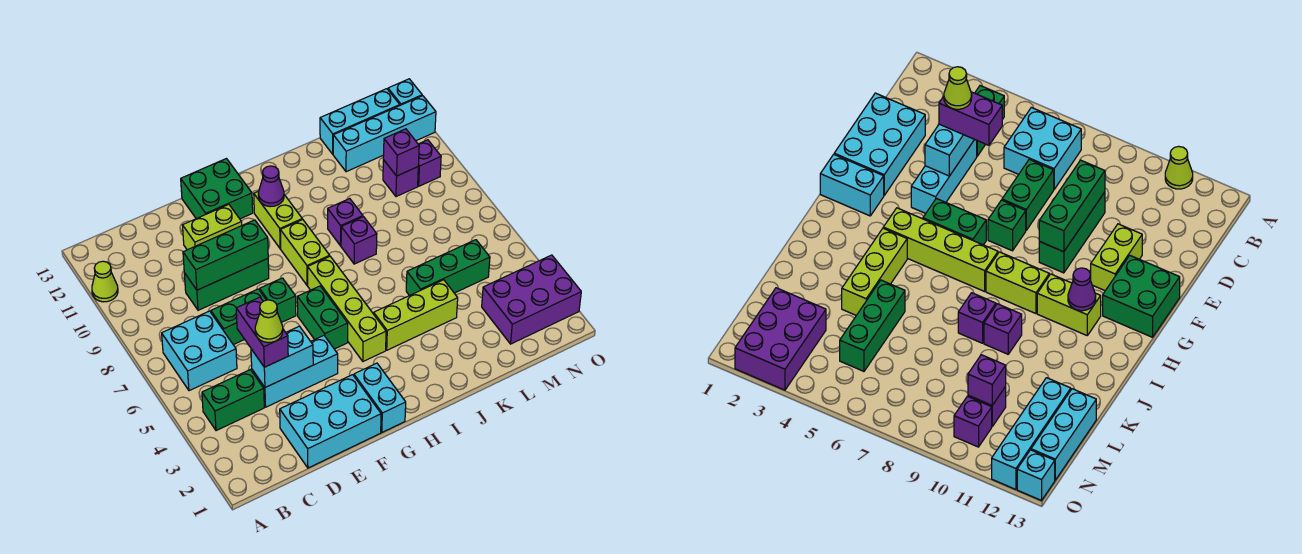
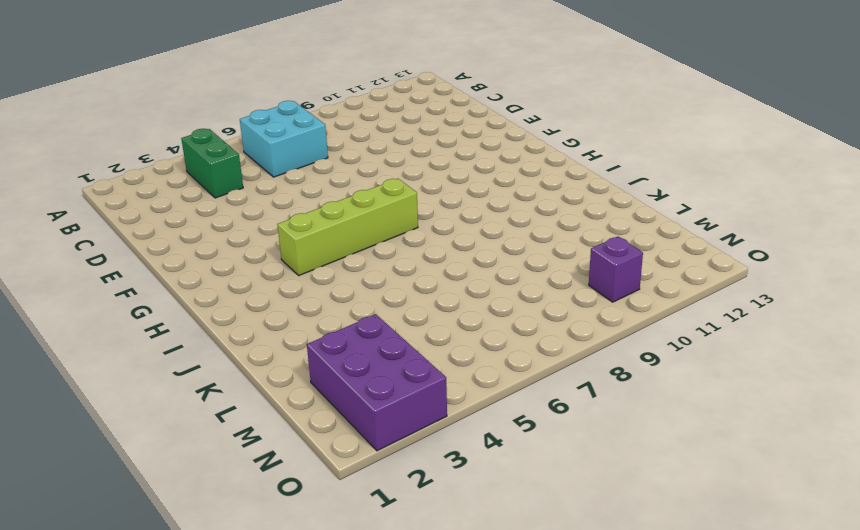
none -> lime 1x1 cone [92,261,118,302]
none -> cyan 2x3 brick [280,375,381,468]
none -> cyan 1x3 brick [252,336,338,407]
none -> green 1x2 brick [211,289,266,345]

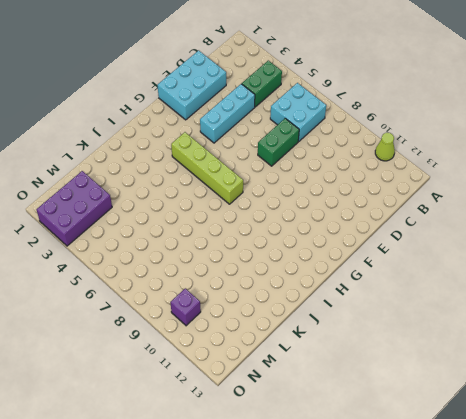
none -> green 1x3 brick [184,258,269,310]
none -> lime 1x2 brick [183,204,242,250]
none -> green 1x1 brick [260,278,296,323]
none -> green 2x2 brick [181,159,253,219]

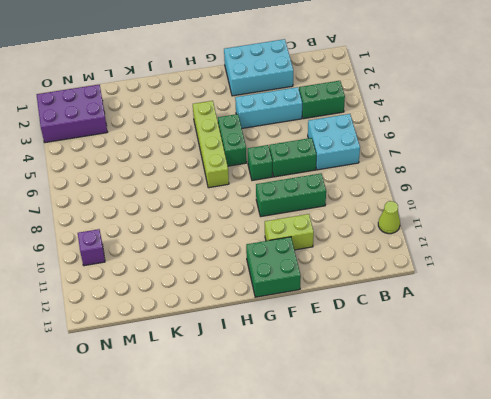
none -> cyan 1x2 brick [354,363,406,432]
none -> lime 1x2 brick [280,219,330,286]
none -> lime 1x2 brick [254,191,302,248]
none -> lime 1x3 brick [374,280,458,350]

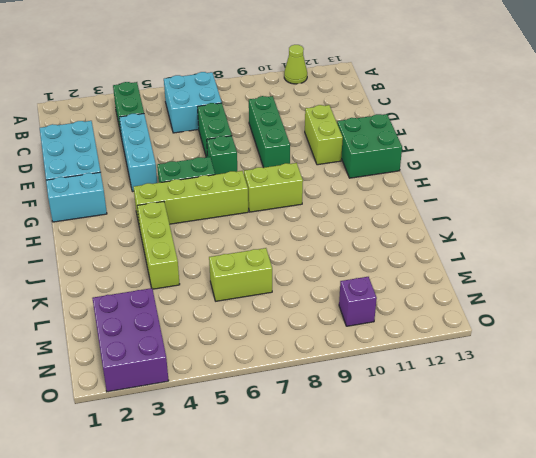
lime 1x2 brick [209,248,272,301] -> lime 1x2 brick moved to [254,191,302,248]
none -> purple 1x1 brick [341,217,377,264]
none -> purple 1x1 brick [328,199,363,246]
none -> green 1x3 brick [406,240,490,296]
none -> cyan 1x4 brick [333,96,436,172]

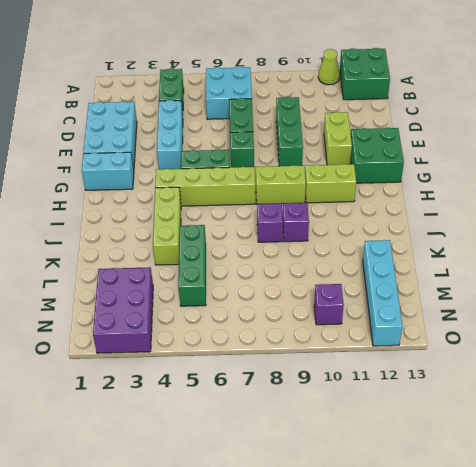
green 2x2 brick [340,48,390,100] -> none
none -> cyan 1x3 brick [320,89,400,154]
none -> purple 1x1 brick [383,160,418,197]
none -> cyan 1x1 brick [388,79,422,105]
none -> cyan 1x2 brick [251,326,313,387]

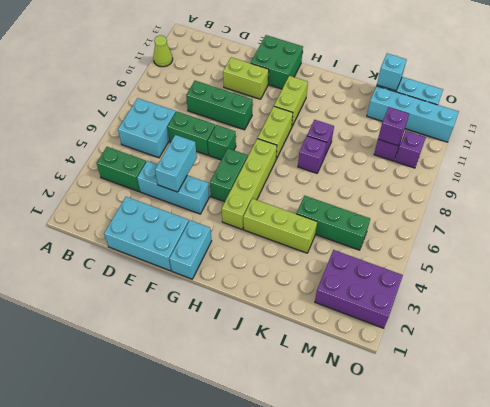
cyan 1x2 brick [155,135,197,192] -> cyan 1x2 brick turned to [251,326,313,387]
cyan 1x1 brick [377,54,406,91] -> cyan 1x1 brick moved to [388,79,422,105]
none -> green 1x3 brick [183,220,268,290]
none -> purple 1x1 cone [258,166,284,207]
none -> purple 1x2 brick [236,297,288,367]
none -> lime 1x1 cone [255,300,283,343]

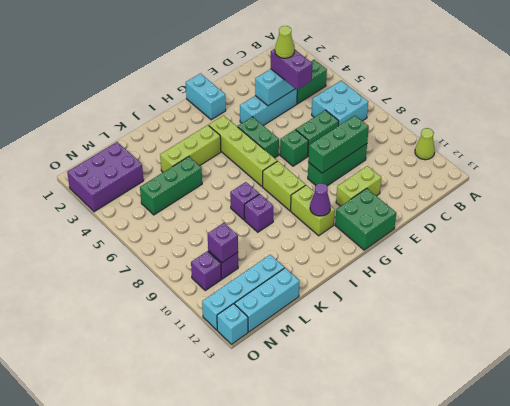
none -> cyan 2x3 brick [280,375,381,468]

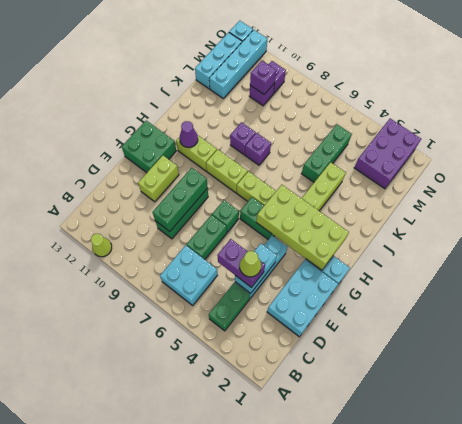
lime 2x4 brick [256,185,349,270] -> none

